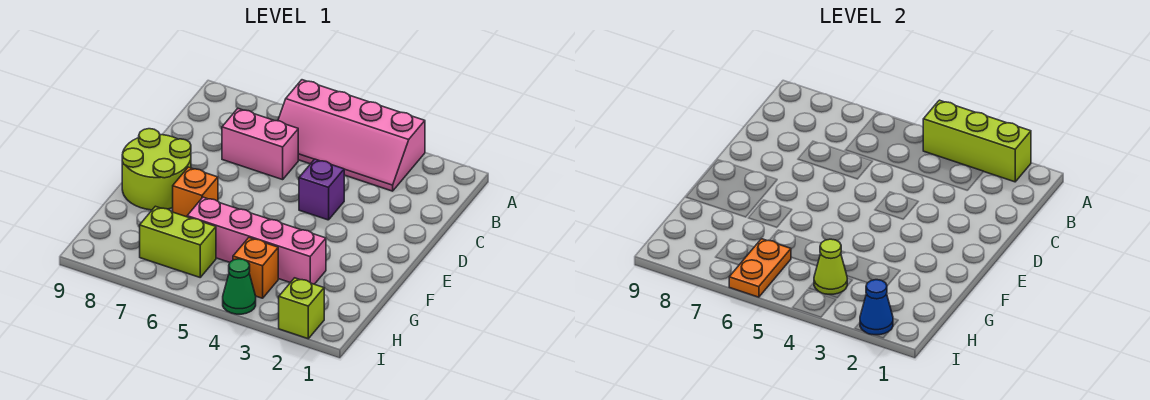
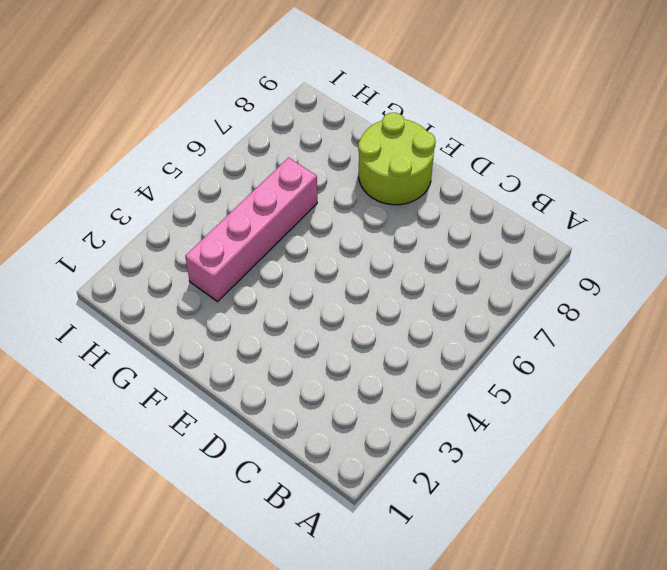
none -> pink 2x4 slope [278,80,425,191]
none -> pink 1x2 brick [222,109,298,180]
none -> purple 1x1 brick [299,159,344,220]

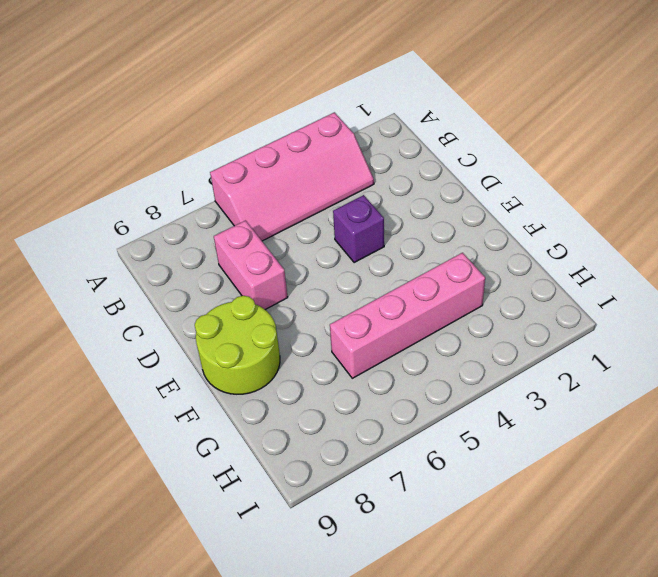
pink 1x2 brick [214,221,288,310] -> pink 1x2 brick turned to [222,109,298,180]
none -> orange 1x1 brick [173,167,218,217]
none -> orange 1x1 brick [233,238,278,298]
none -> lime 1x2 brick [140,206,216,277]

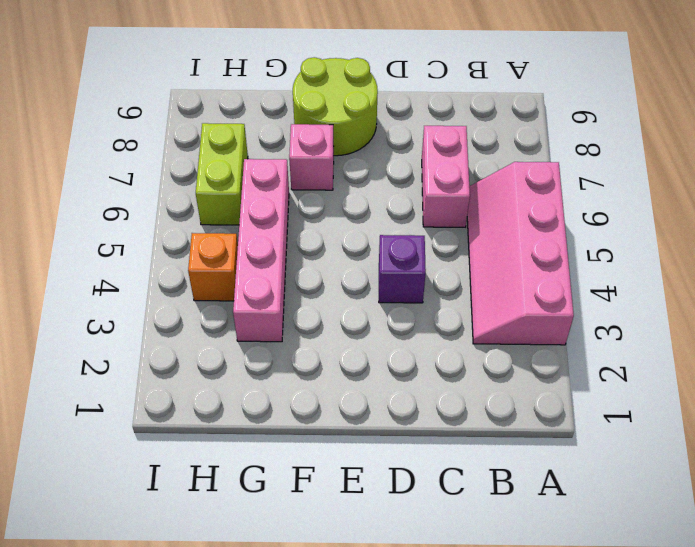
pink 1x1 brick [289,124,334,190] -> orange 1x1 brick [173,167,218,217]
none -> lime 1x1 brick [279,278,324,339]
none -> green 1x1 cone [223,259,256,314]
none -> lime 1x3 brick [923,100,1031,182]

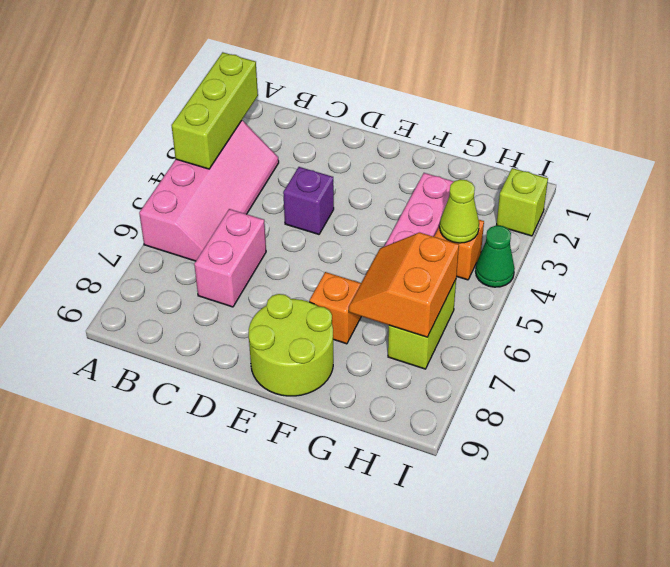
orange 2x2 slope [349,233,459,337] -> orange 1x2 plate [729,239,791,297]
none -> blue 1x1 cone [860,280,893,335]

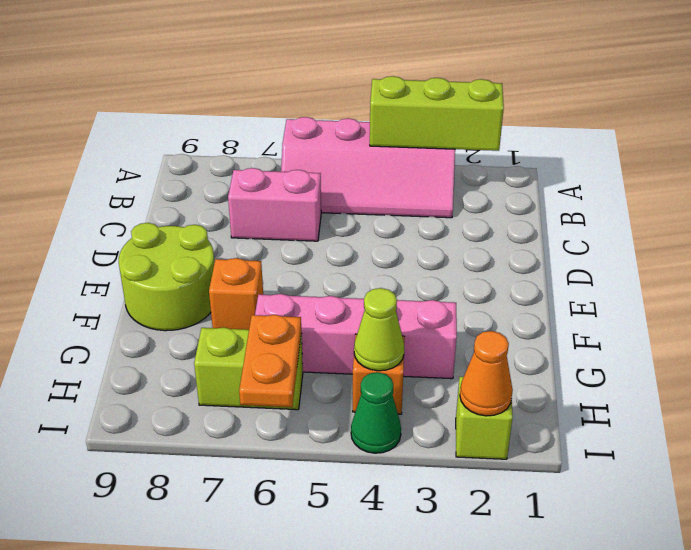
orange 1x1 cone [460,331,513,416] -> blue 1x1 cone [860,280,893,335]
none -> purple 1x1 brick [299,159,344,220]

